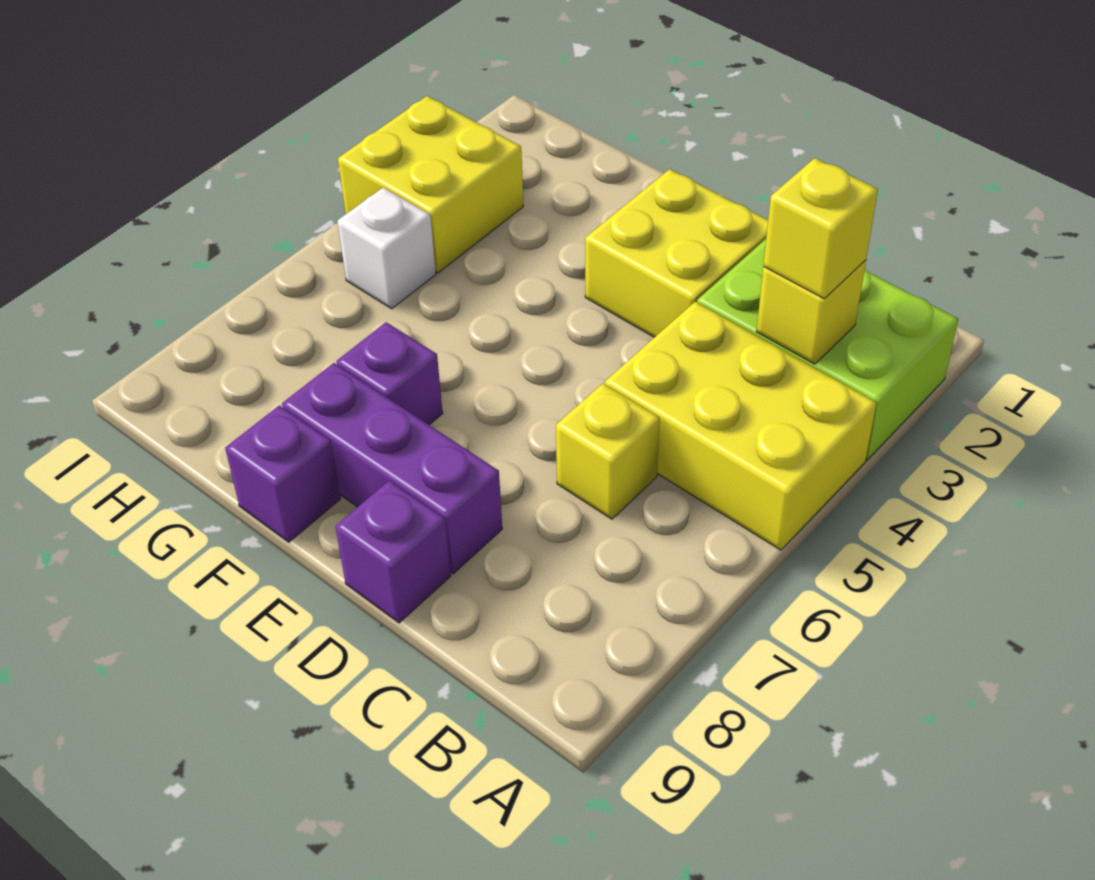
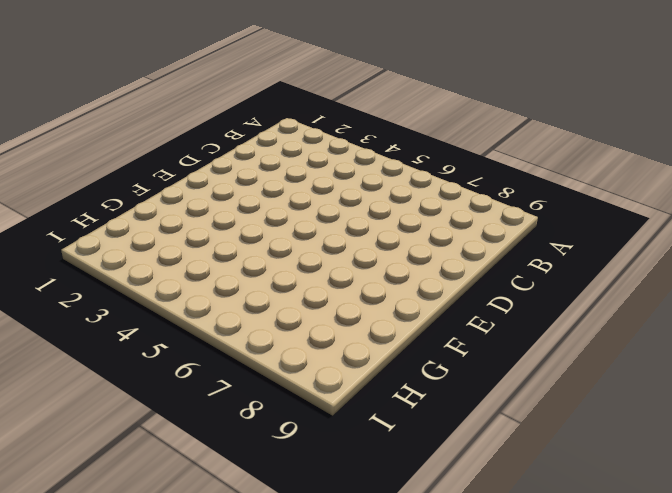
none -> lime 2x3 brick [697,239,958,460]
none -> yellow 2x3 brick [605,302,876,550]
none -> yellow 1x1 brick [556,383,660,519]

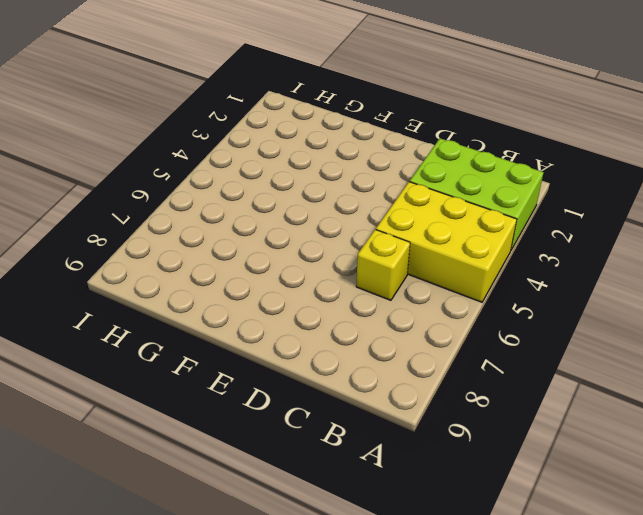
none -> yellow 2x2 brick [585,169,768,337]
none -> purple 1x3 brick [282,363,502,574]
none -> purple 1x1 brick [335,481,451,623]

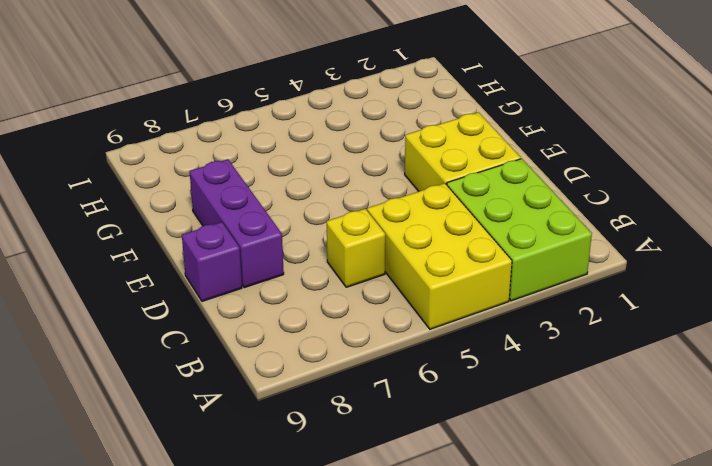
none -> purple 1x1 brick [337,322,443,425]
none -> purple 1x1 brick [225,405,341,542]
none -> yellow 2x2 brick [338,96,523,273]

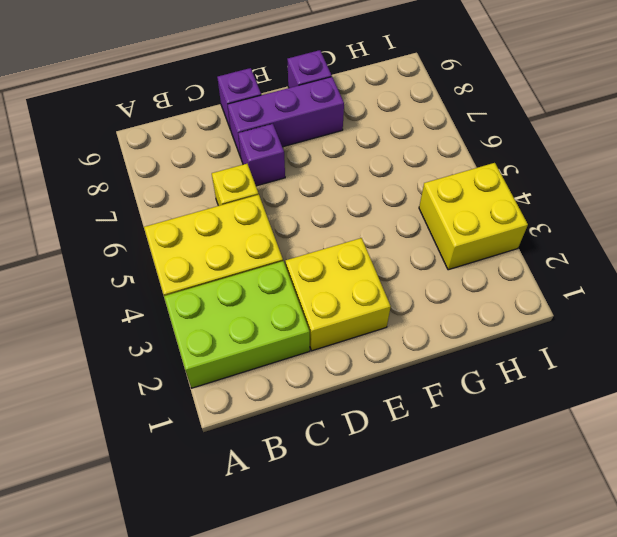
purple 1x1 brick [238,124,285,186] -> purple 1x1 brick moved to [337,322,443,425]
none -> white 1x1 brick [337,187,436,309]
none -> yellow 1x1 brick [757,260,866,364]
none -> yellow 1x1 brick [763,158,878,298]

